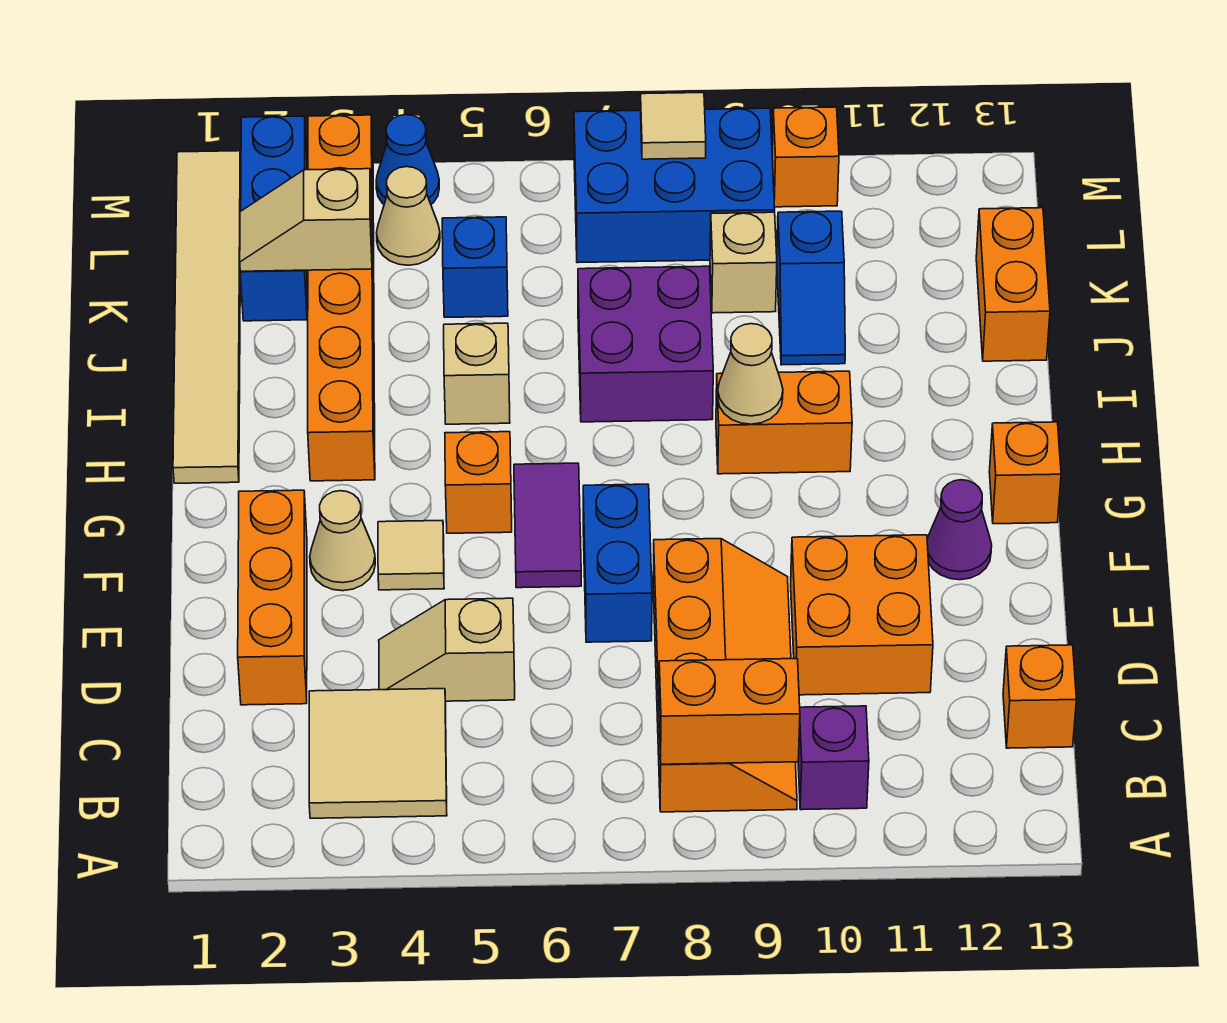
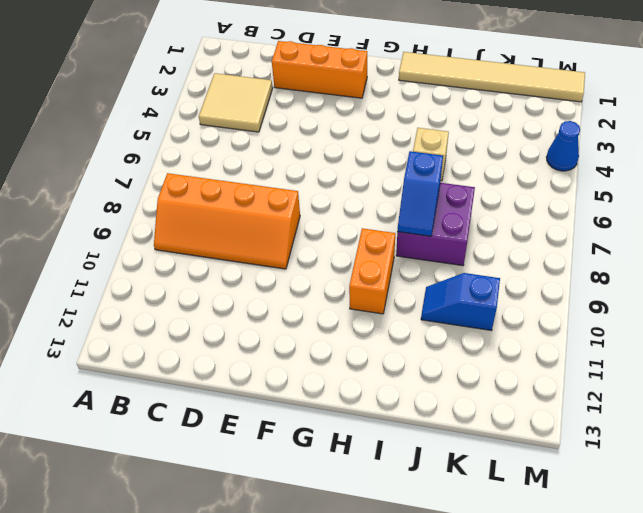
blue 1x2 slope [397,151,443,236] -> none
none -> purple 1x1 brick [798,706,869,810]
none -> orange 1x1 brick [1003,645,1076,748]
none -> tan 1x2 slope [379,598,515,701]
none -> orange 2x2 brick [791,535,933,695]

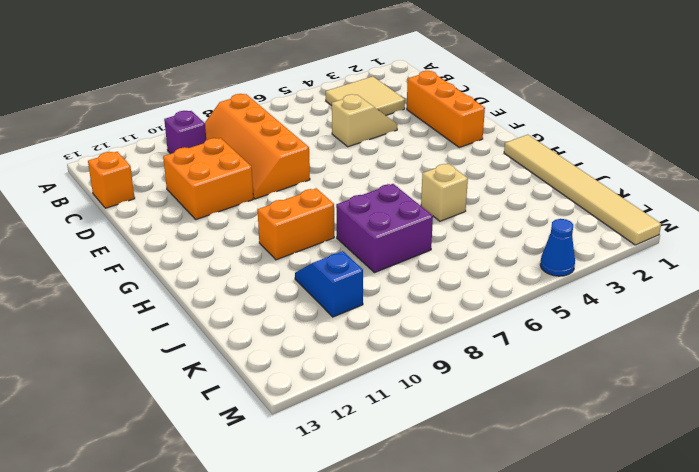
none -> blue 1x2 brick [583,484,652,642]
none -> tan 1x1 cone [310,491,375,591]
none -> tan 1x1 tile [378,520,444,590]
none -> purple 1x2 tile [514,463,581,588]

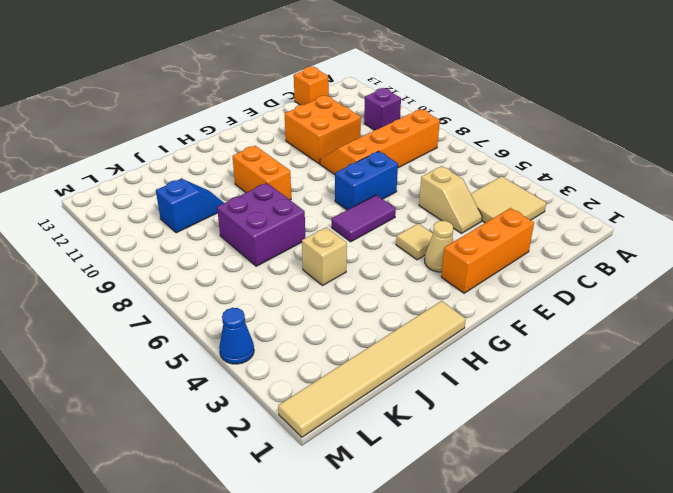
none -> purple 1x1 cone [927,480,992,580]
none -> orange 1x1 brick [445,432,512,533]
none -> orange 1x1 brick [989,422,1061,524]
none -> orange 1x6 brick [308,115,375,481]

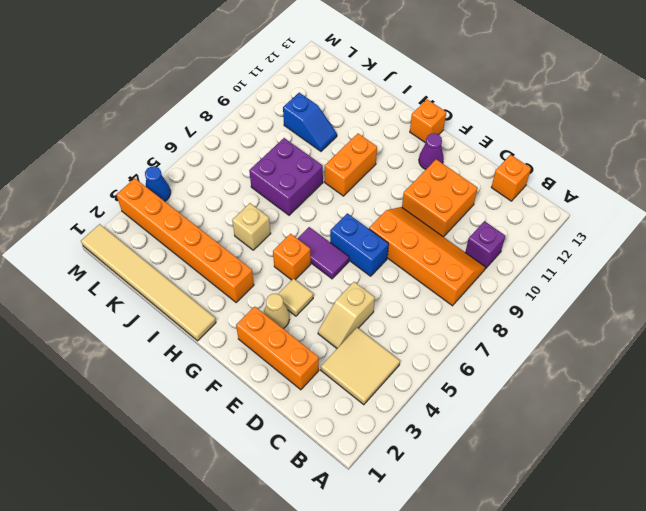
none -> orange 1x2 brick [976,208,1050,361]
none -> blue 1x3 brick [240,116,307,321]
none -> blue 1x1 brick [442,217,508,317]
none -> tan 1x1 brick [710,212,777,313]

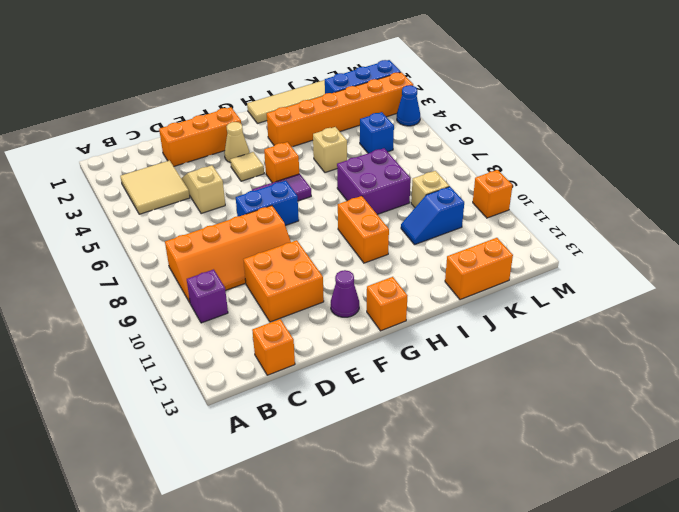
none -> tan 1x1 cone [377,167,440,265]
none -> blue 2x3 brick [574,108,775,263]
none -> orange 1x2 brick [659,659,800,764]
none -> tan 1x1 cone [718,324,783,424]

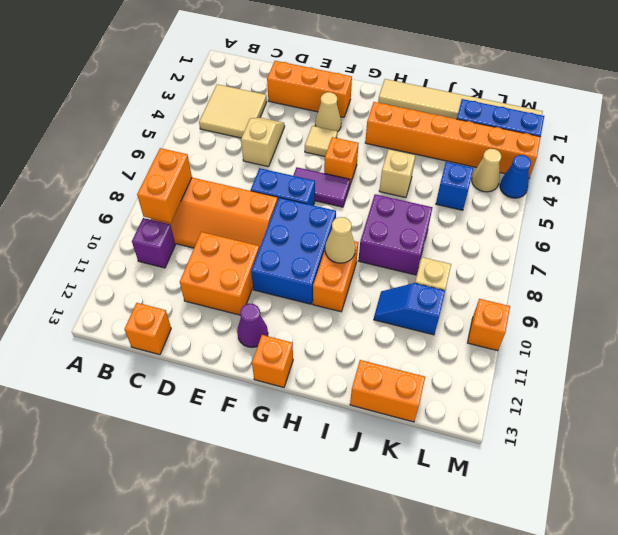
blue 2x3 brick [251,198,336,304] -> blue 2x3 brick moved to [574,108,775,263]
none -> tan 1x2 slope [240,169,372,271]
none -> tan 1x1 tile [640,93,706,159]

